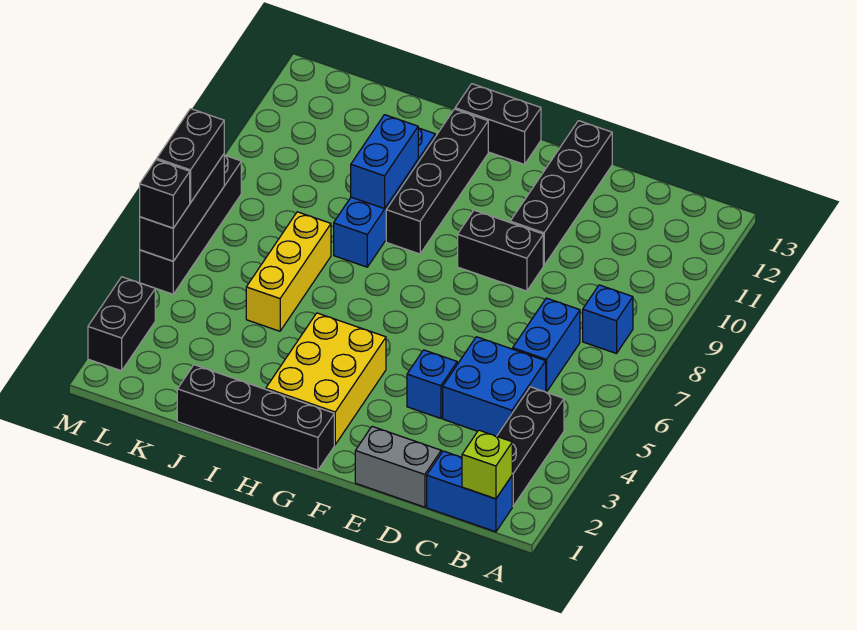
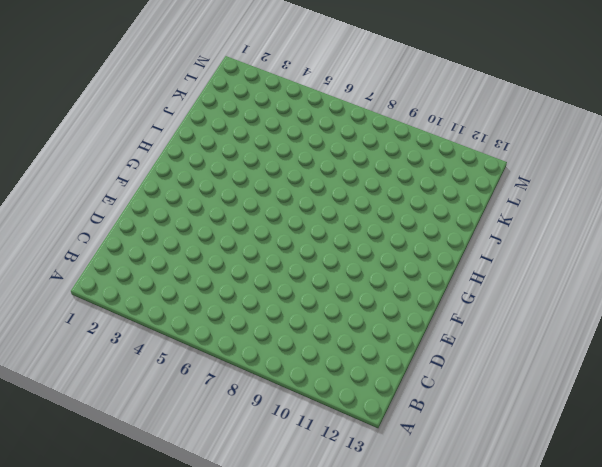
none -> blue 1x2 brick [427,451,512,532]
none -> black 1x3 brick [497,387,564,506]
none -> blue 1x1 brick [583,285,633,354]

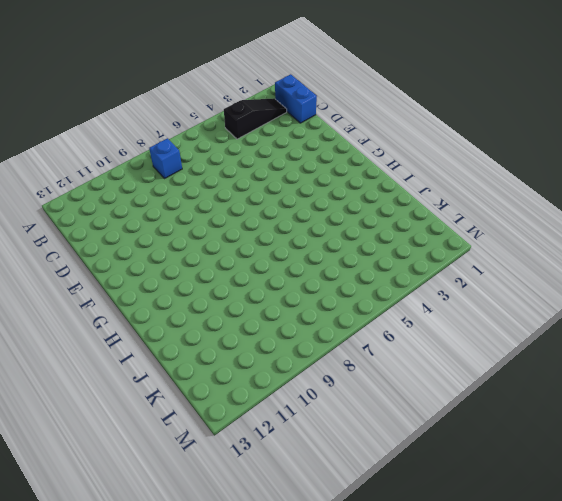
black 1x3 slope [224,98,287,139] -> black 1x3 brick [497,387,564,506]
none -> blue 2x2 brick [443,337,546,436]
none -> blue 1x2 brick [513,298,580,392]
none -> grey 1x2 brick [355,426,441,507]

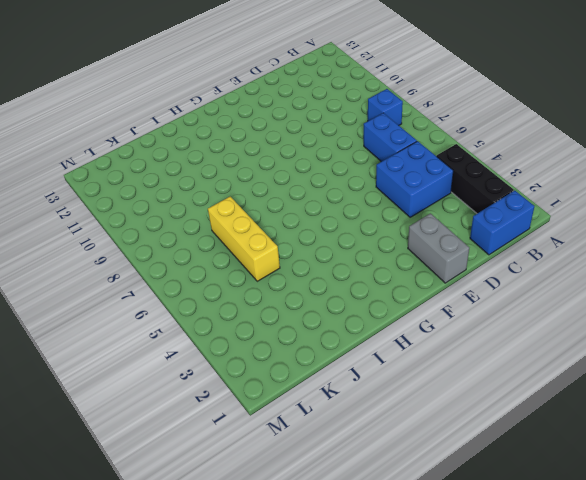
grey 1x2 brick [408,213,469,283] -> grey 1x2 brick turned to [355,426,441,507]
none -> blue 1x1 brick [407,350,457,418]
none -> black 1x2 brick [458,210,543,291]
none -> black 1x4 brick [510,121,612,265]

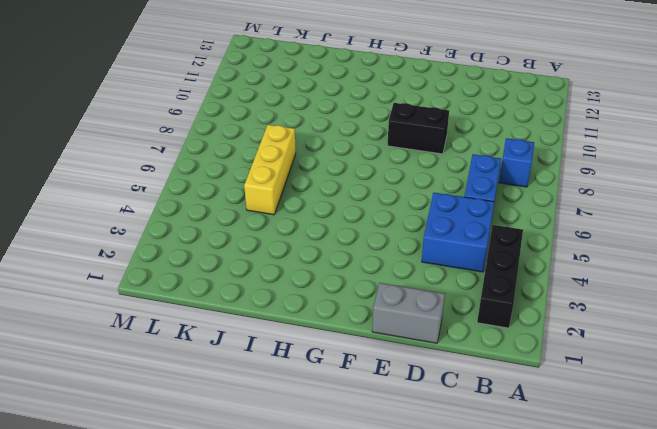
none -> blue 1x2 brick [427,451,512,532]
none -> blue 1x1 brick [407,350,457,418]
none -> black 1x4 brick [510,121,612,265]

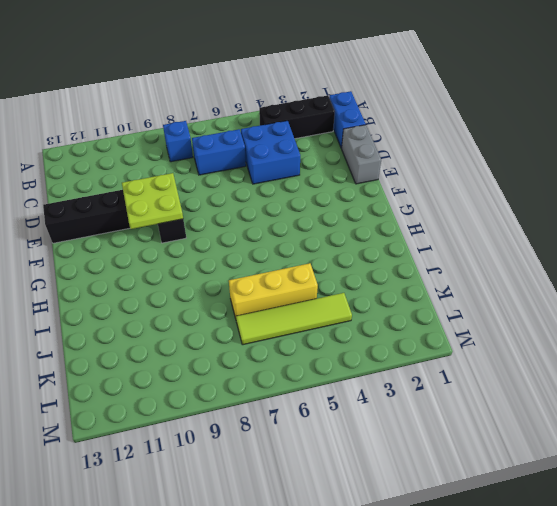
lime 2x2 plate [122,173,183,229] -> none
lime 1x4 tile [236,293,352,345] -> none
none -> blue 1x1 brick [407,350,457,418]
none -> black 1x4 brick [177,365,334,470]
none -> yellow 2x3 brick [266,313,386,445]

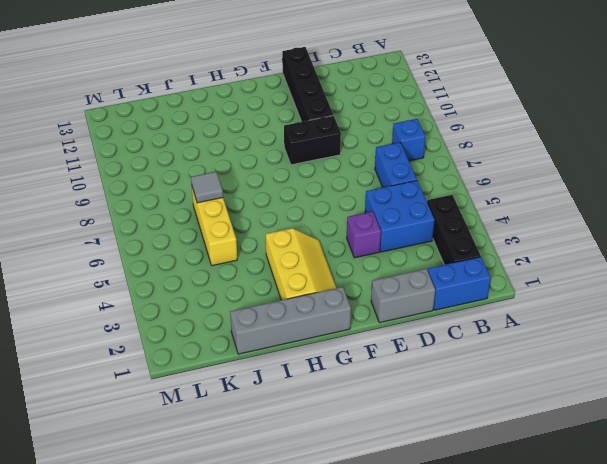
purple 1x1 brick [347,211,381,258] -> blue 1x1 brick [407,350,457,418]
grey 1x4 brick [230,287,351,354] -> black 1x4 brick [177,365,334,470]
yellow 2x3 slope [266,228,336,300] -> yellow 2x3 brick [266,313,386,445]
grey 1x1 tile [191,172,223,203] -> none
none -> black 1x2 brick [455,84,541,164]
none -> black 1x4 brick [386,109,488,254]
none -> blue 1x4 brick [334,128,435,267]

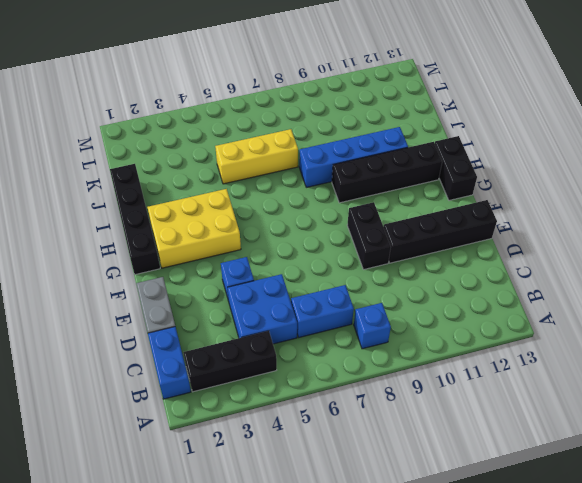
none -> black 1x2 brick [88,277,155,371]
none -> black 1x4 brick [140,155,241,294]
none -> lime 1x1 brick [462,430,512,499]

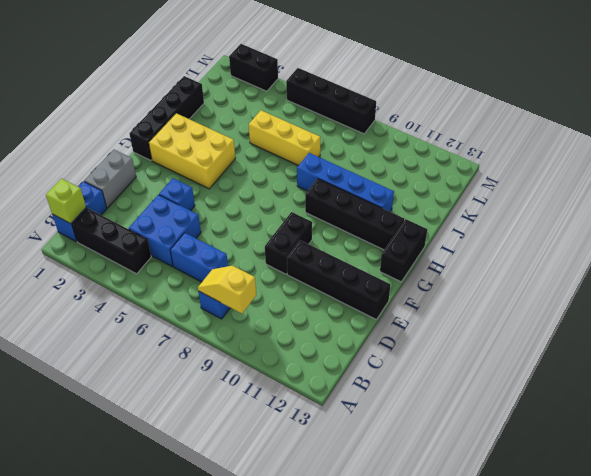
yellow 1x2 slope [198,266,256,314] -> none
none -> blue 1x2 brick [351,115,418,209]
none -> black 1x3 brick [140,154,224,261]
none -> black 1x1 brick [140,160,190,228]

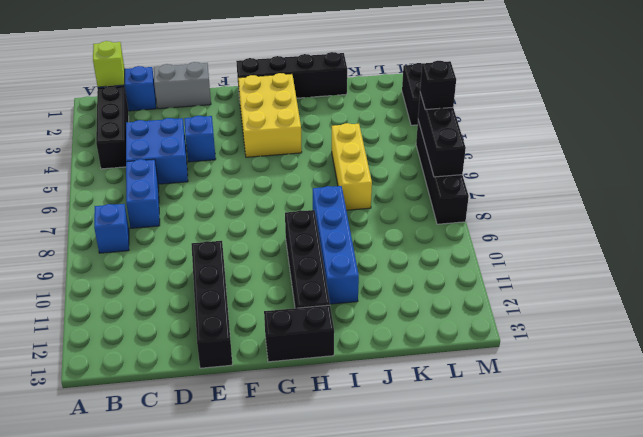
none -> black 1x2 brick [458,210,543,291]
none -> blue 1x2 brick [351,115,418,209]
none -> black 1x2 brick [157,109,224,203]

